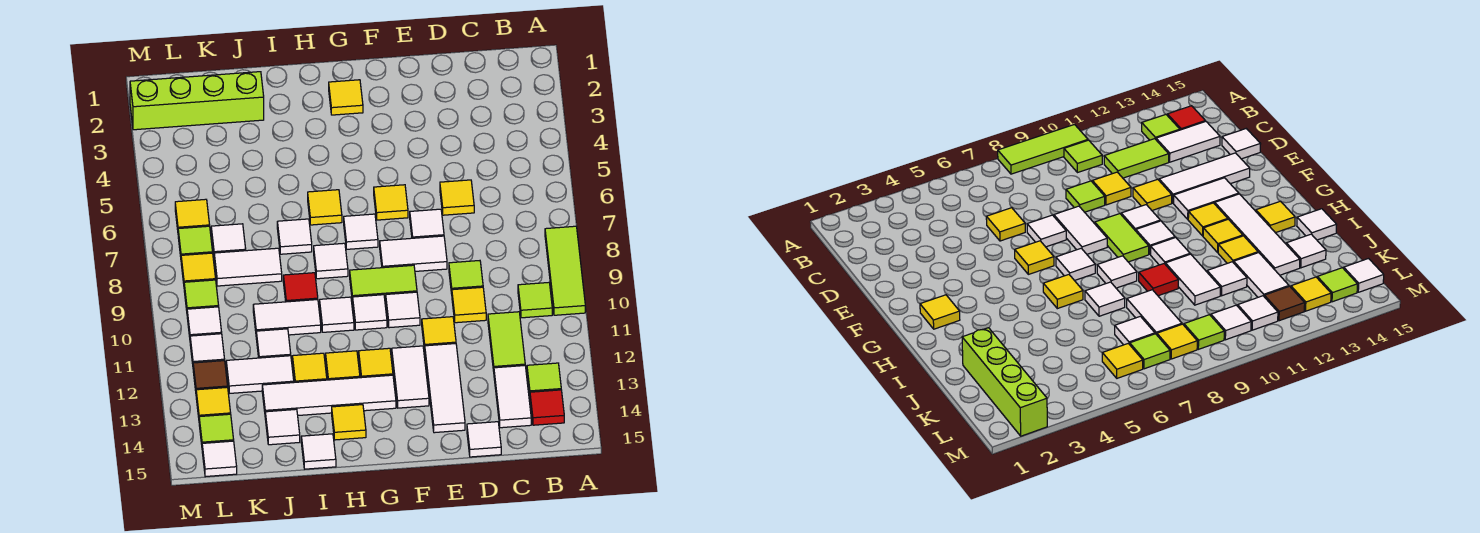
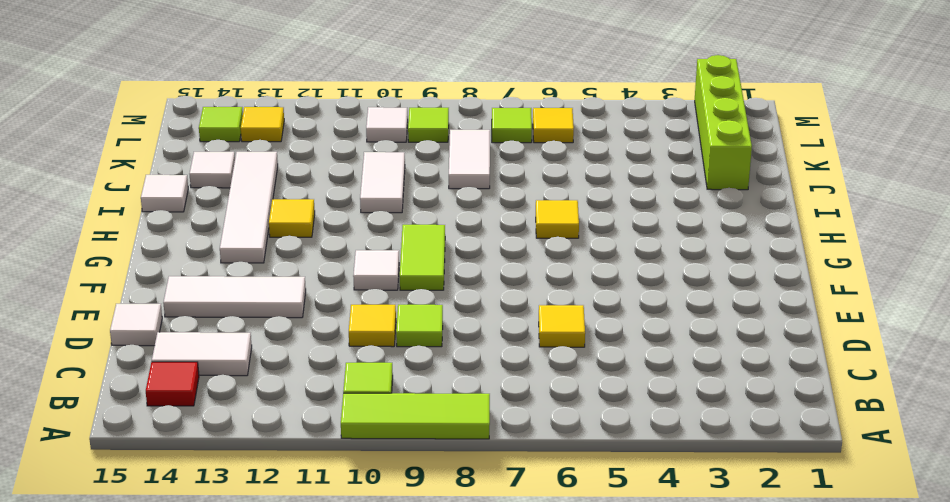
none -> lime 1x1 tile [527,363,561,395]
none -> lime 1x2 tile [488,312,525,371]
none -> white 1x1 tile [410,209,444,238]
none -> white 1x2 tile [380,236,447,271]

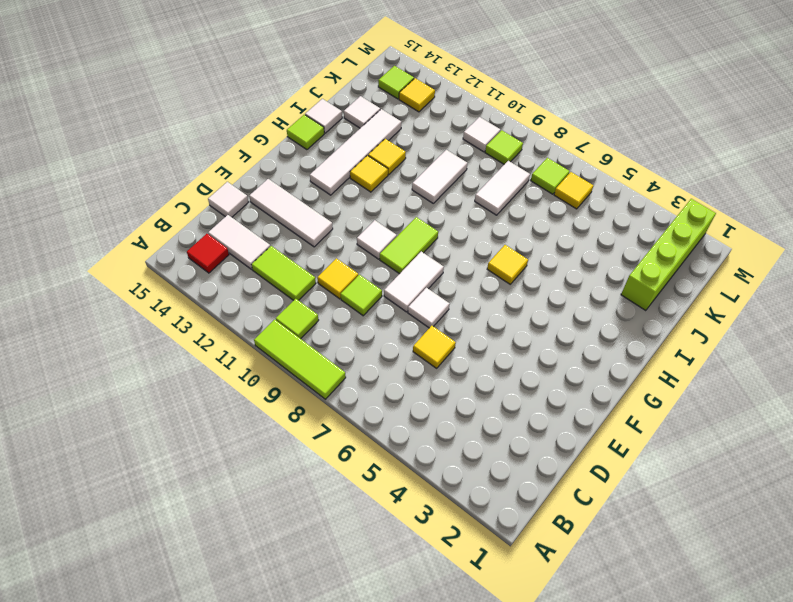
lime 1x1 tile [287,115,324,150] -> lime 1x1 tile moved to [527,363,561,395]
none -> yellow 1x1 tile [422,317,456,350]
none -> yellow 1x1 tile [374,185,408,220]
none -> white 1x2 tile [392,346,429,408]
none -> yellow 1x1 tile [329,80,363,115]

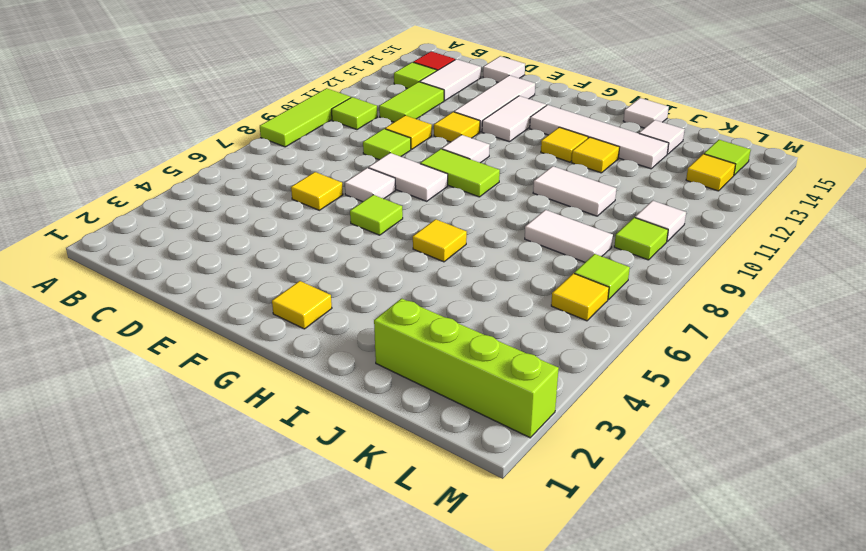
lime 1x1 tile [350,195,403,235] -> yellow 1x1 tile [374,185,408,220]
none -> white 1x1 tile [344,214,378,249]
none -> white 1x1 tile [353,295,387,330]
none -> yellow 1x1 tile [359,348,393,378]
none -> white 1x1 tile [314,243,348,279]

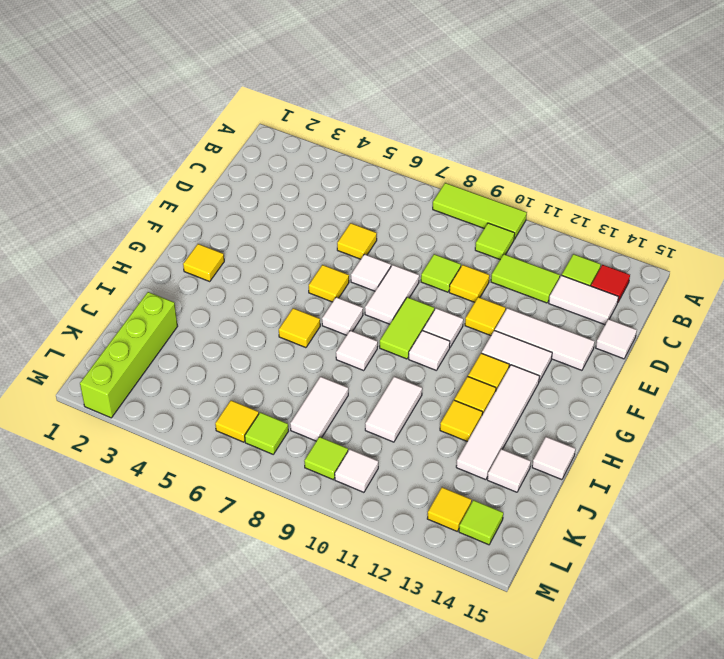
none -> white 1x1 tile [320,297,354,332]
none -> yellow 1x1 tile [332,405,366,440]
none -> white 1x1 tile [277,219,312,254]
none -> red 1x1 tile [283,273,318,302]

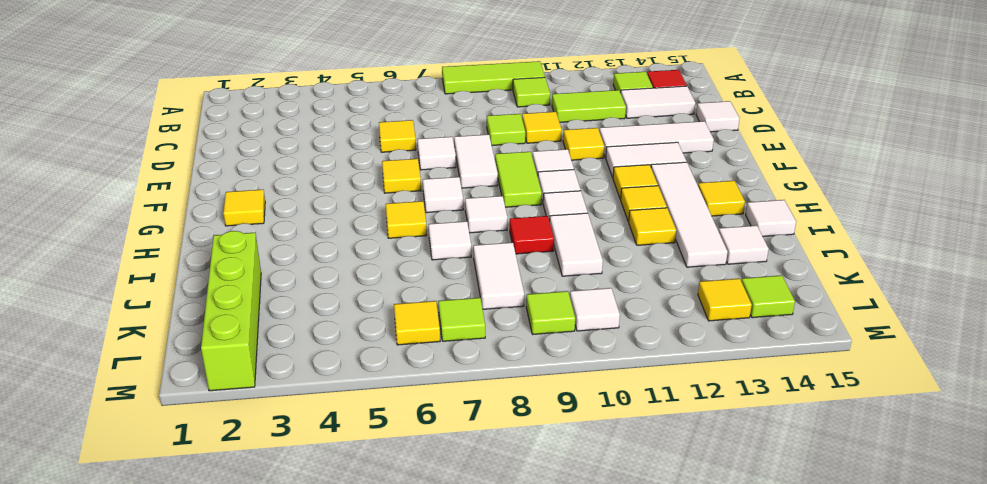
none -> white 1x1 tile [256,329,291,358]
none -> white 1x2 tile [226,356,294,393]
none -> white 1x1 tile [211,224,246,253]
none -> yellow 1x1 tile [181,253,216,283]

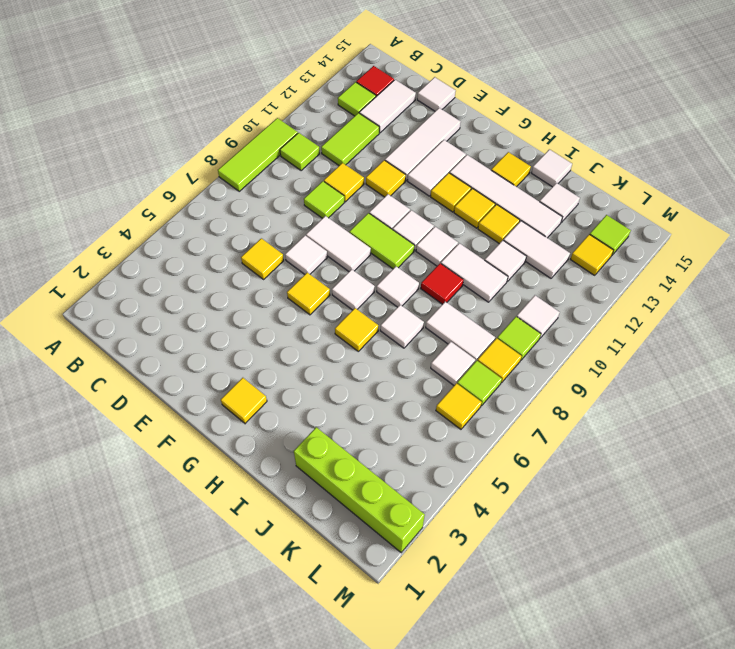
none -> white 1x1 tile [190,334,225,364]
none -> brown 1x1 tile [193,361,228,391]
none -> white 1x1 tile [202,441,237,477]

